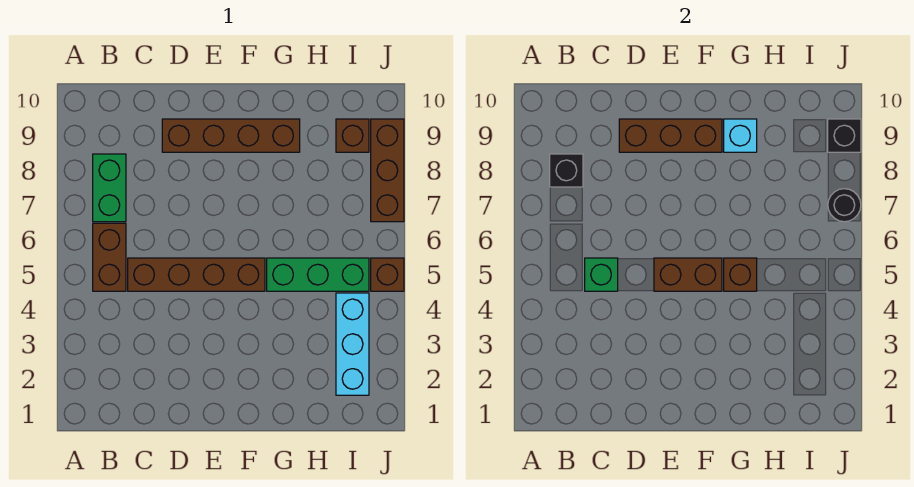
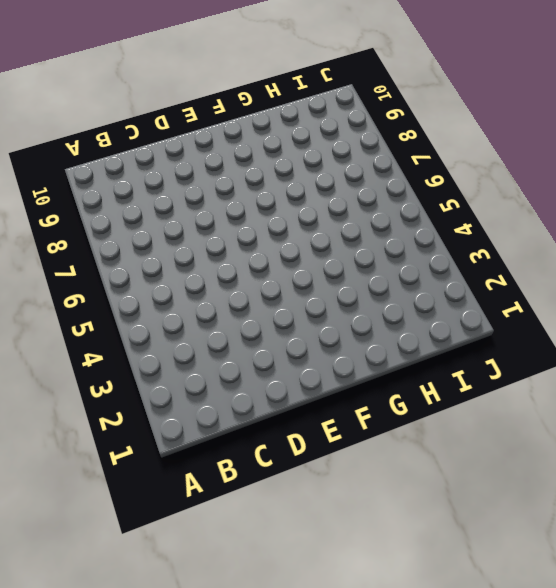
none -> brown 1x2 brick [93,223,126,291]
none -> green 1x2 brick [93,154,126,222]
none -> brown 1x4 brick [128,258,265,291]

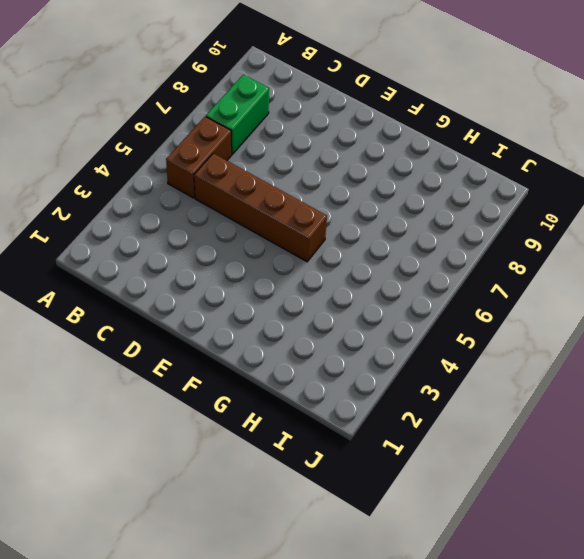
none -> brown 1x4 brick [162,119,300,152]
none -> green 1x3 brick [267,258,369,291]
none -> cyan 1x3 brick [336,293,369,395]

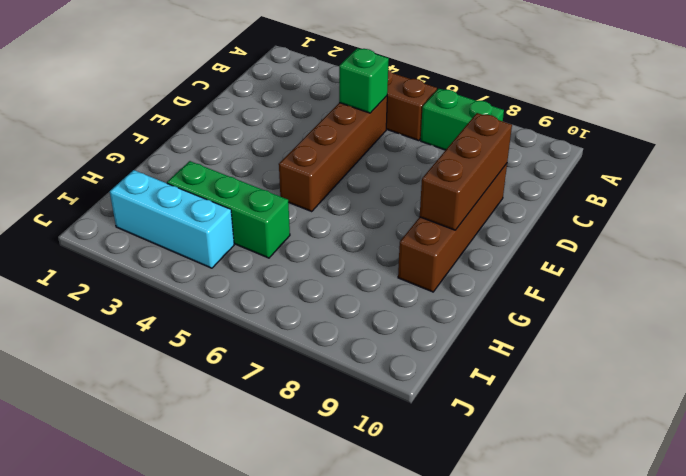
green 1x3 brick [167,161,290,258] -> green 1x3 brick turned to [267,258,369,291]
none -> brown 1x1 brick [336,119,369,152]
none -> brown 1x1 brick [371,258,404,291]
none -> brown 1x3 brick [371,119,404,222]

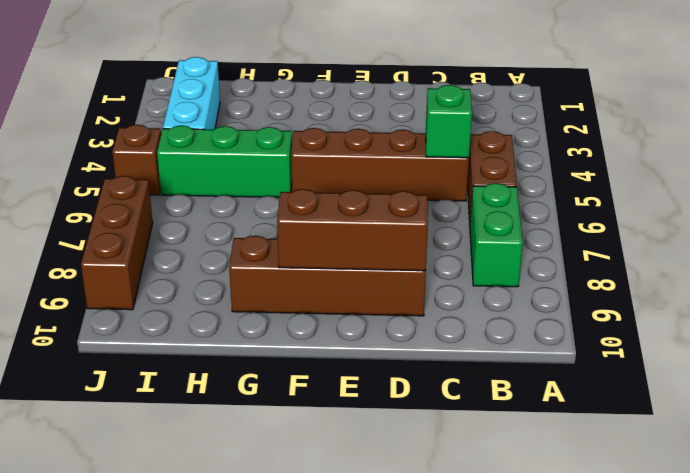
none -> brown 1x1 brick [336,119,369,152]
none -> black 1x1 brick [550,154,583,187]
none -> brown 1x2 brick [654,258,722,291]

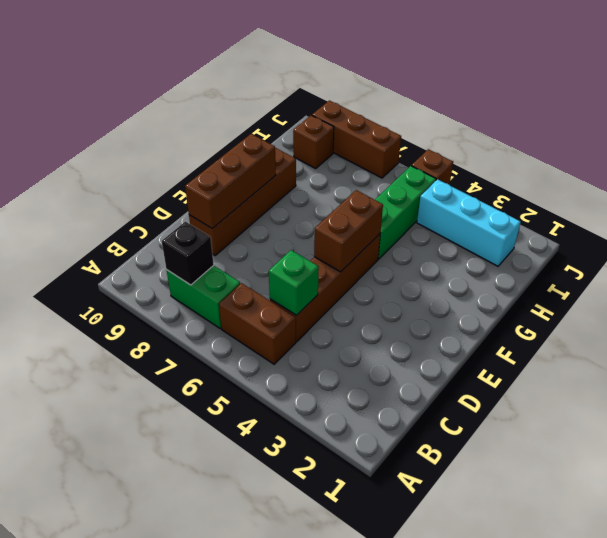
none -> brown 1x1 brick [724,258,757,291]
none -> cyan 1x1 brick [724,119,757,152]
none -> black 1x1 round brick [828,189,861,222]

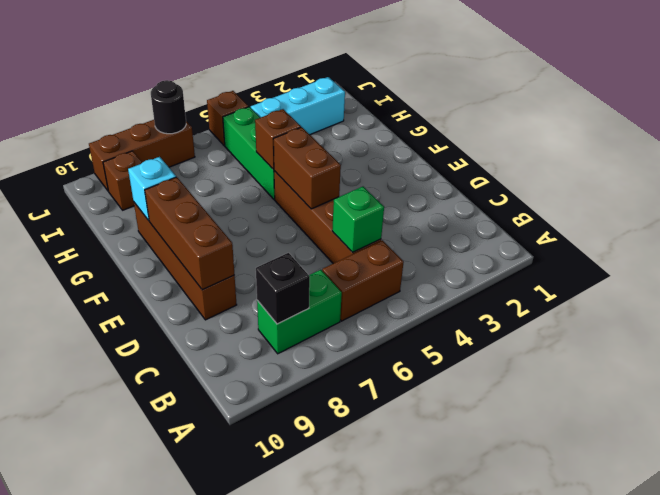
none -> black 1x1 brick [828,119,861,152]

